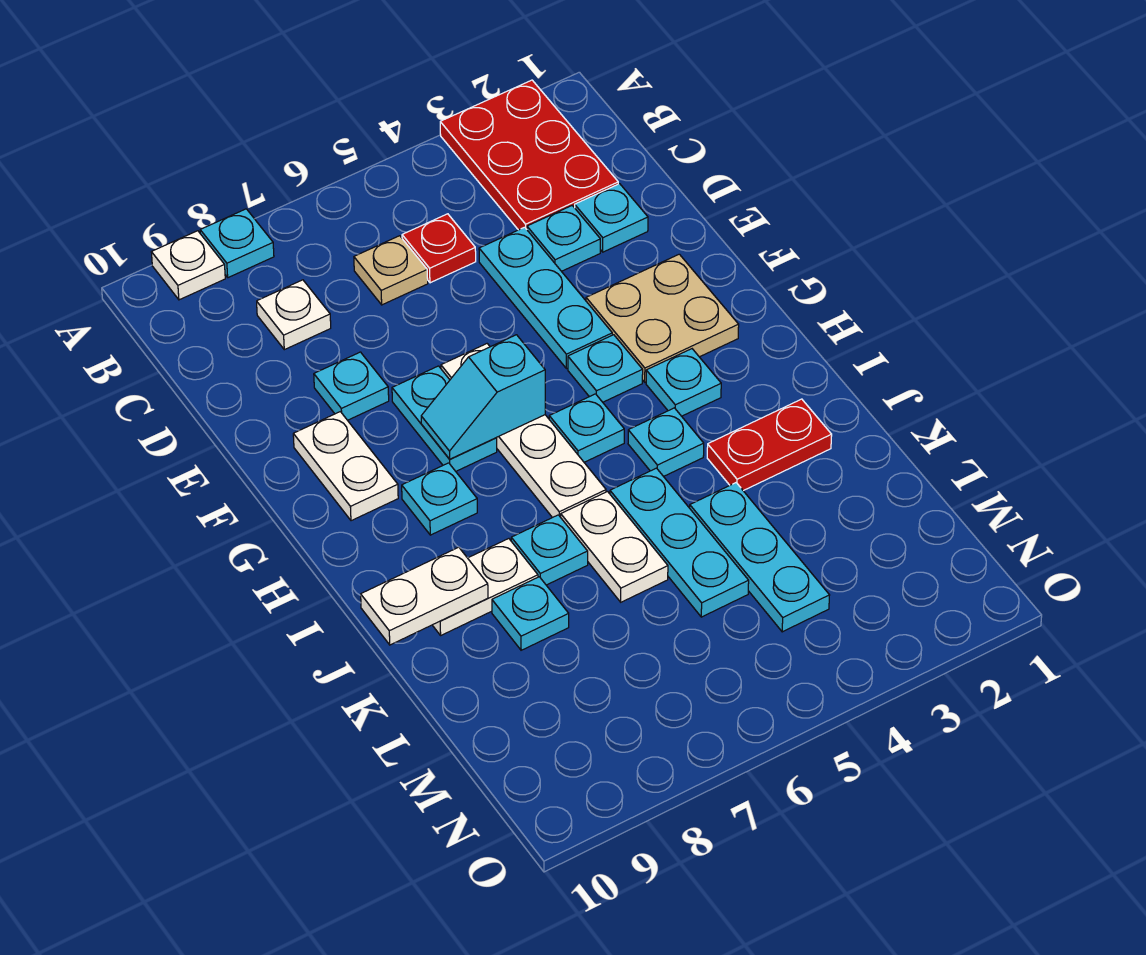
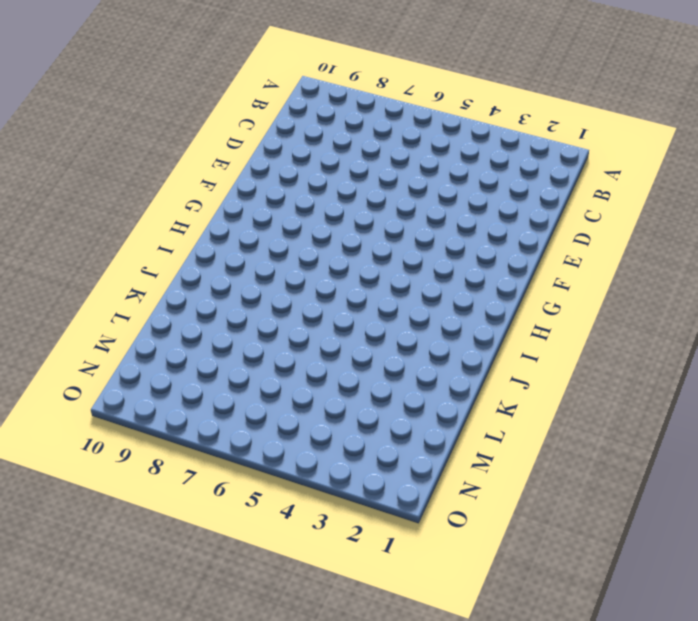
none -> red 2x3 plate [440,80,618,230]
none -> cyan 1x1 plate [200,209,274,278]
none -> white 1x1 plate [151,231,225,300]

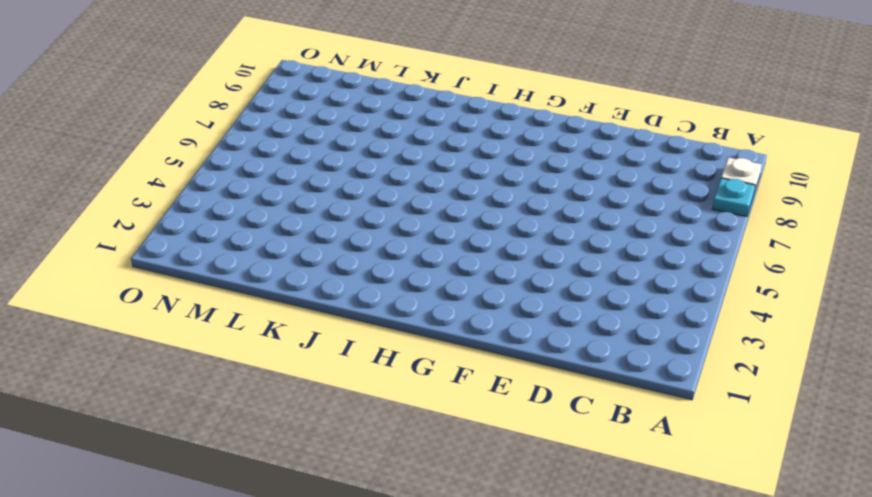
none -> red 2x3 plate [440,80,618,230]
none -> red 1x1 plate [402,214,476,283]
none -> tan 1x1 plate [354,236,428,305]

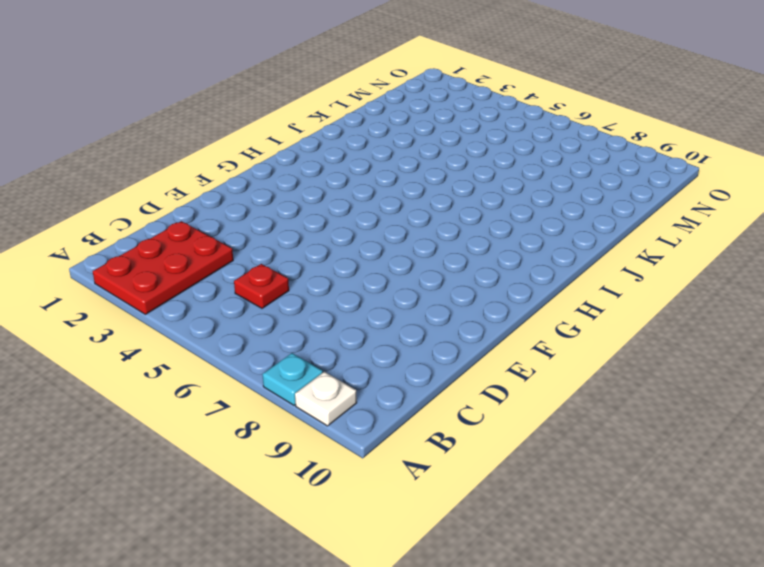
none -> tan 1x1 plate [354,236,428,305]
none -> white 1x1 plate [257,280,331,350]
none -> cyan 1x1 plate [575,184,648,252]

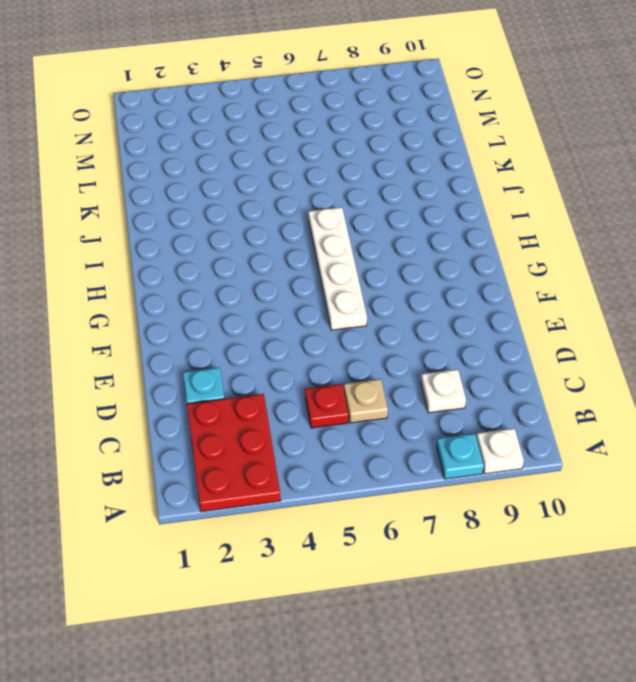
none -> cyan 1x1 plate [527,206,600,271]
none -> cyan 1x3 plate [479,227,612,369]
none -> cyan 1x1 plate [314,352,389,420]

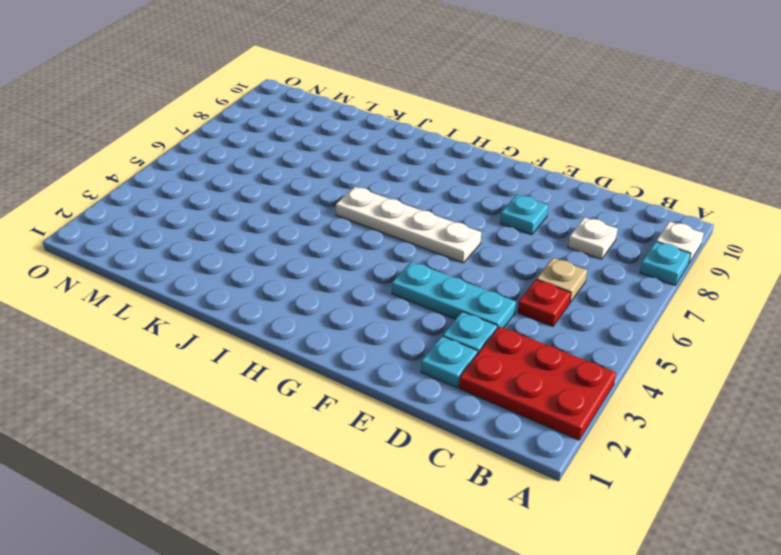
none -> tan 2x2 plate [586,254,739,382]
none -> cyan 1x2 plate [392,366,497,471]
none -> white 1x2 plate [293,412,398,521]

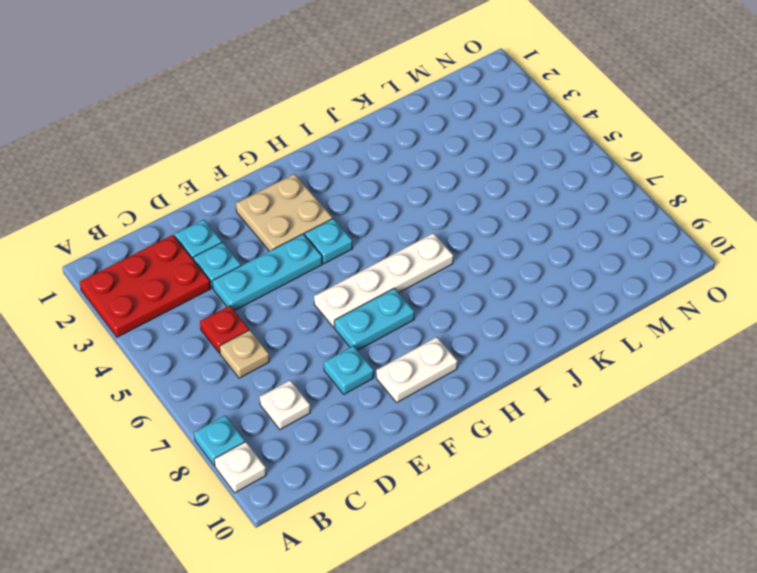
none -> cyan 1x1 plate [646,349,721,416]
none -> cyan 1x1 plate [549,394,624,462]
none -> cyan 1x1 plate [402,463,477,535]

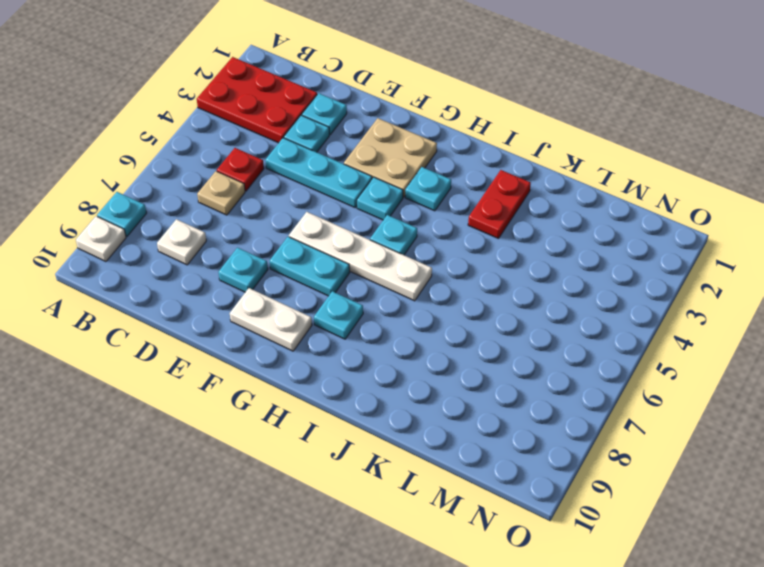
none -> cyan 1x1 plate [628,408,704,476]
none -> cyan 1x3 plate [610,468,749,617]
none -> white 1x2 plate [561,492,668,602]

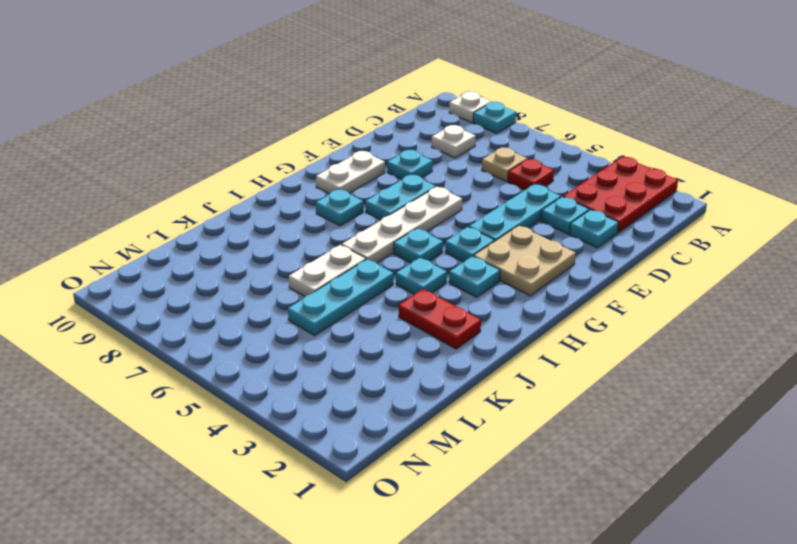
none -> cyan 1x1 plate [511,515,588,585]
none -> white 1x2 plate [433,539,538,635]
none -> cyan 1x3 plate [690,483,830,632]

